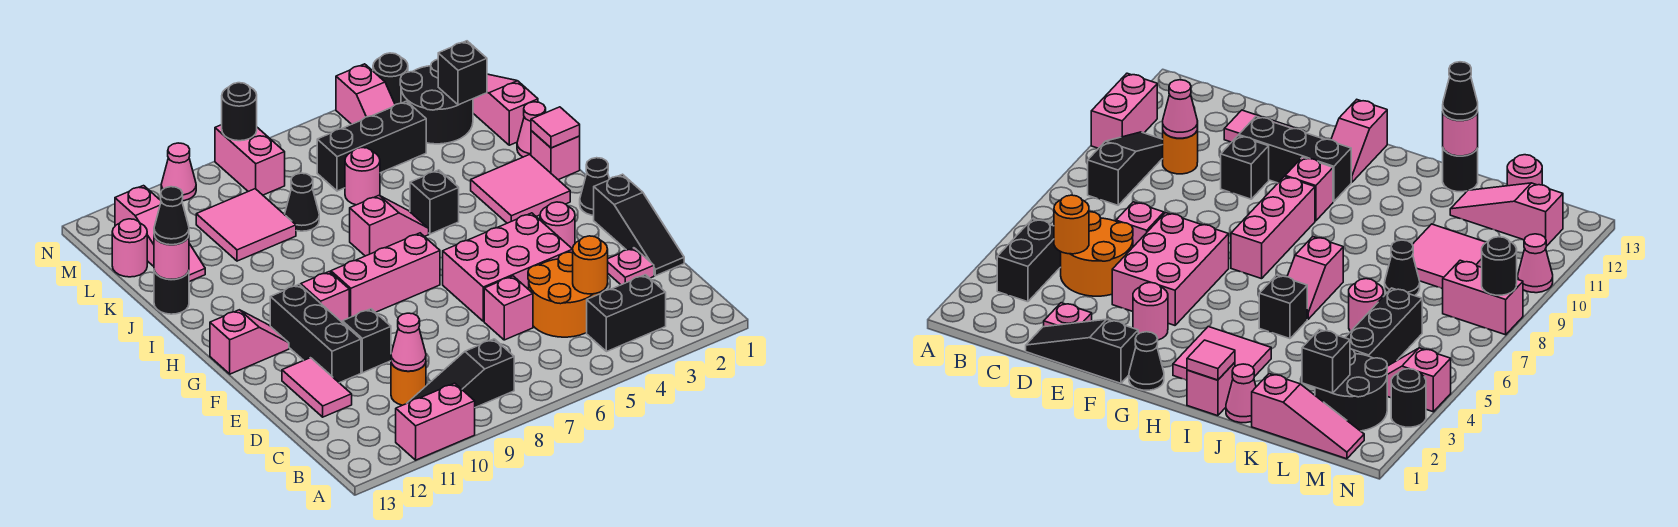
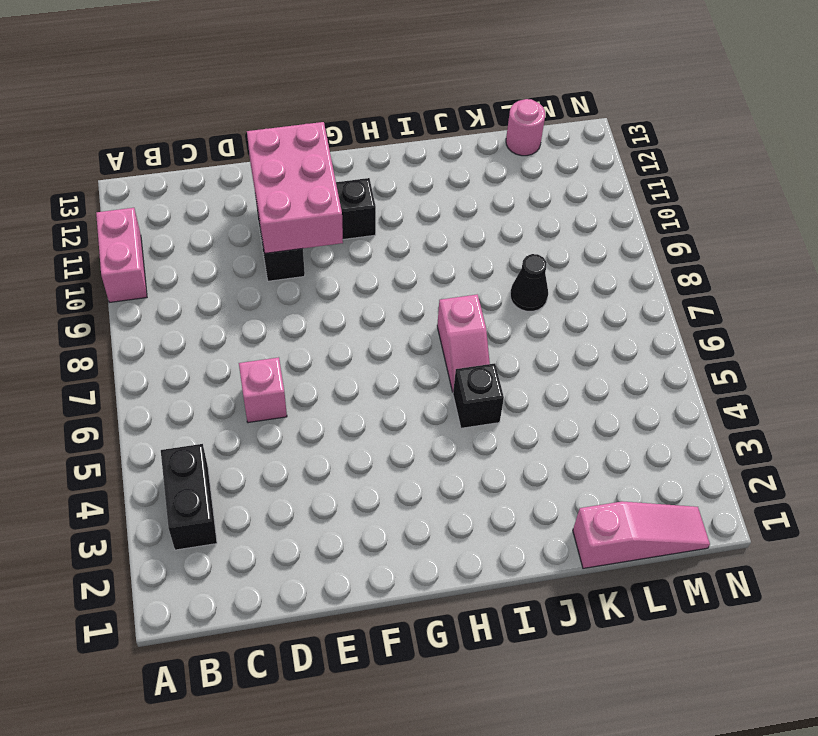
pink 2x3 brick [247,122,343,253] -> pink 2x3 brick moved to [443,213,573,321]
none -> black 1x3 slope [408,339,514,407]
none -> orange 2x2 round brick [528,252,600,337]
none -> orange 1x1 round brick [391,363,426,405]
none -> black 1x3 slope [594,174,684,276]

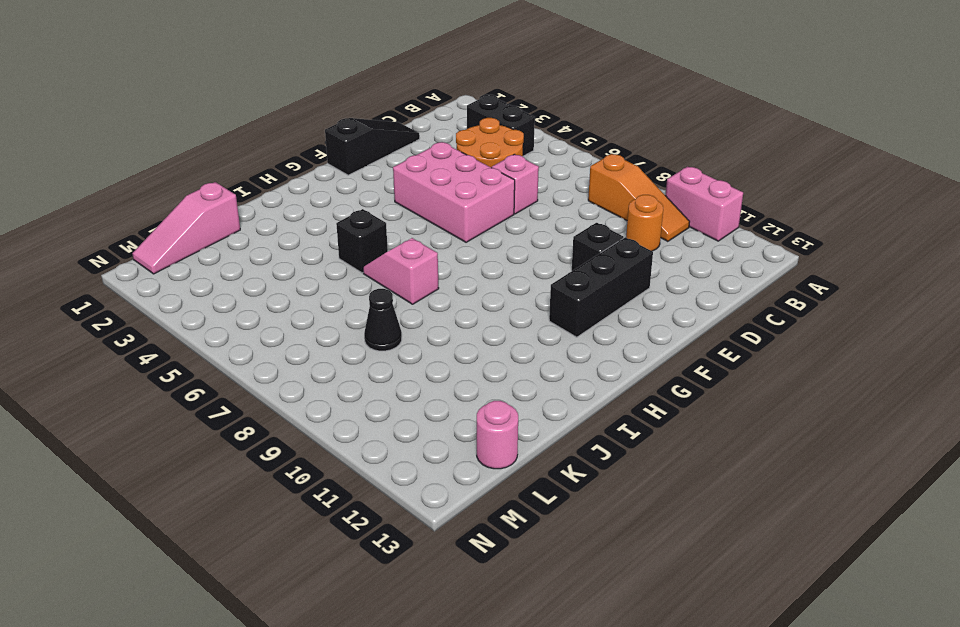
orange 1x3 slope [588,154,689,241] -> black 1x3 slope [408,339,514,407]
none -> pink 1x1 plate [608,248,654,285]
none -> pink 1x2 tile [282,358,352,417]
none -> pink 1x1 round brick [540,202,575,249]
none -> black 1x1 cone [580,158,609,215]

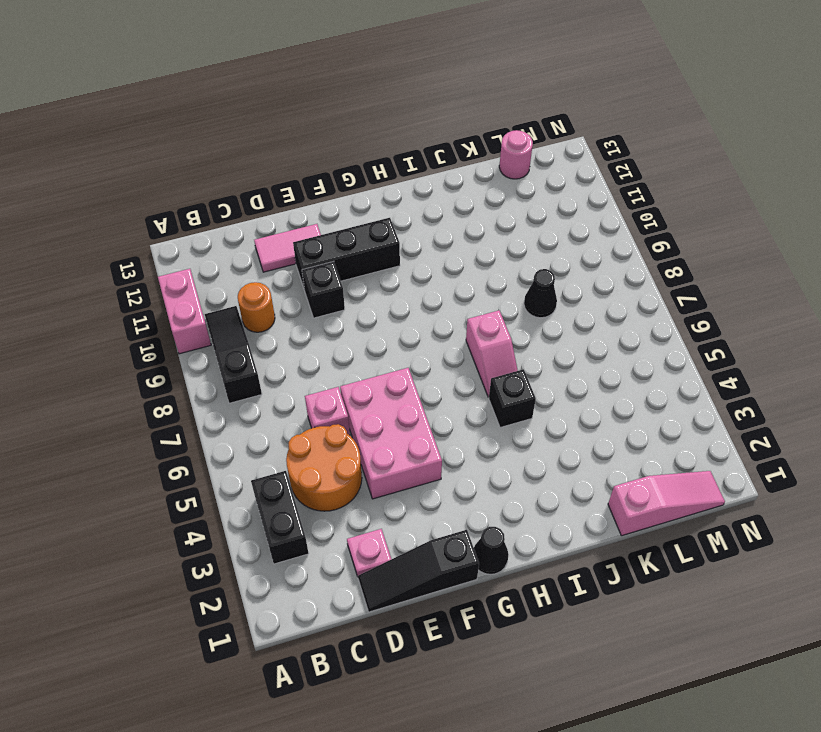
none -> pink 1x1 round brick [540,202,575,249]
none -> pink 1x3 brick [331,233,440,318]
none -> pink 1x1 brick [301,272,349,322]
none -> pink 1x2 slope [210,310,289,374]

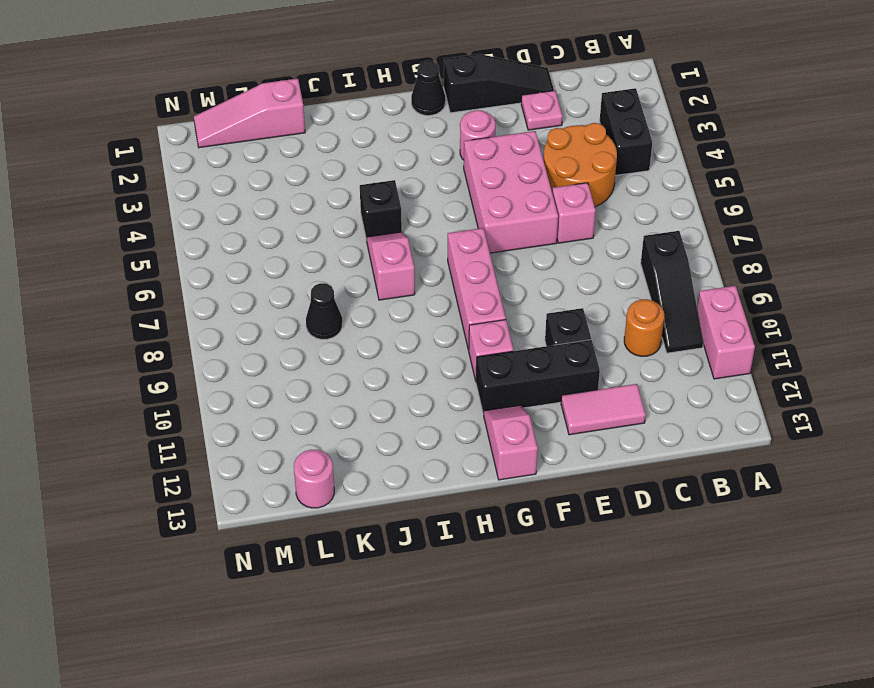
none -> pink 2x2 tile [471,155,570,223]
none -> pink 1x1 brick [531,131,580,180]
none -> pink 1x1 cone [517,102,546,157]
none -> black 1x1 round brick [154,271,189,314]

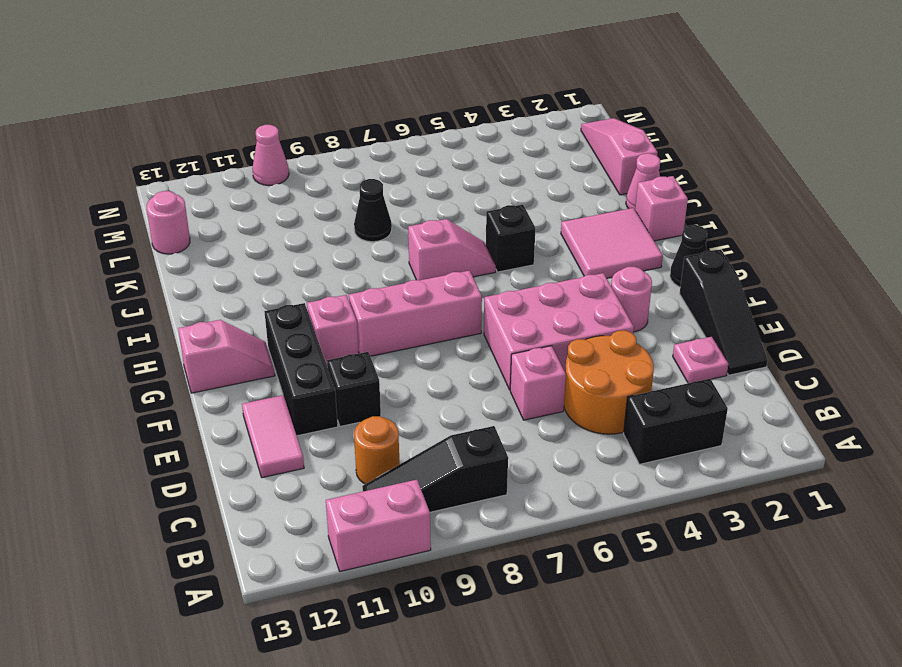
none -> black 1x1 round brick [154,271,189,314]
none -> pink 1x1 round brick [345,148,380,205]
none -> pink 2x2 tile [196,189,296,261]
none -> pink 1x3 slope [115,186,205,281]

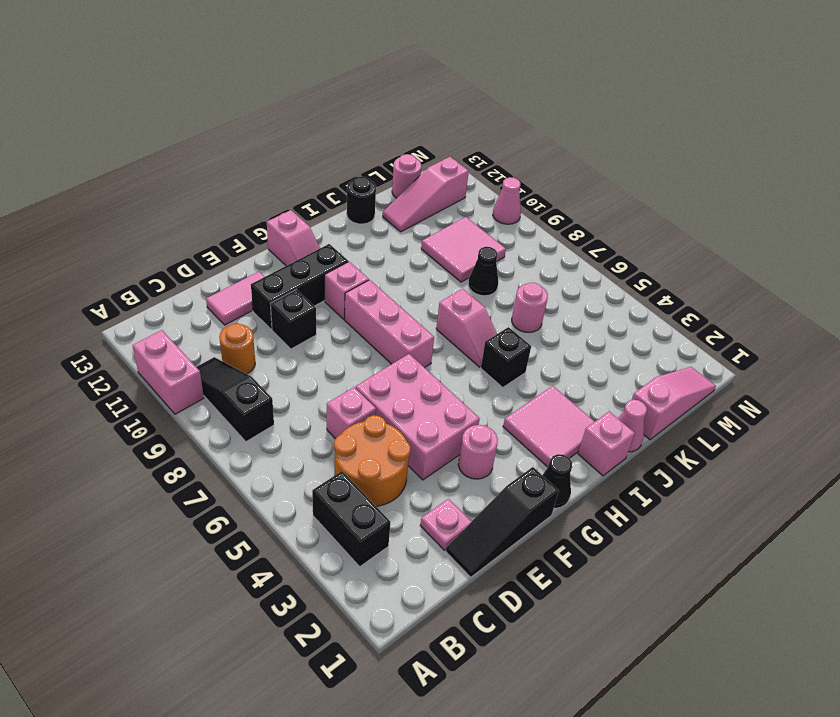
none -> black 2x2 round brick [400,60,473,144]
none -> black 1x3 brick [317,101,426,191]
none -> pink 1x2 slope [336,64,395,124]
none -> pink 1x2 brick [215,125,285,195]

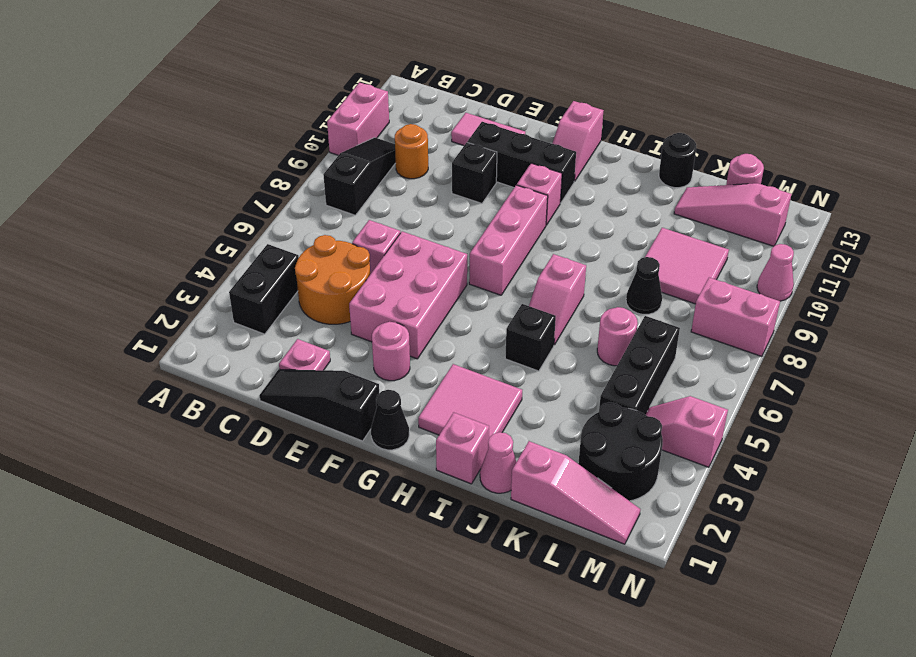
none -> black 1x1 round brick [373,53,408,105]
none -> orange 1x1 round brick [573,236,608,294]
none -> pink 1x1 cone [391,313,426,371]
none -> pink 1x1 tile [531,107,580,148]

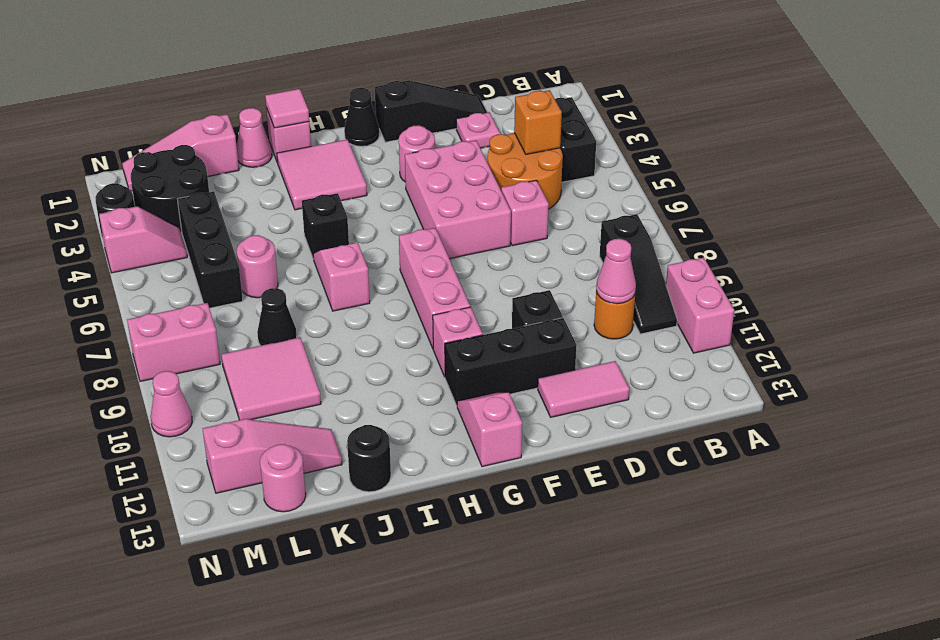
orange 1x1 brick [514,90,562,154] -> orange 1x1 round brick [573,236,608,294]
none -> pink 1x1 round brick [154,236,189,279]
none -> black 1x1 brick [438,41,487,105]
none -> black 1x1 round brick [222,83,257,141]
none -> black 1x1 cone [154,187,189,245]

